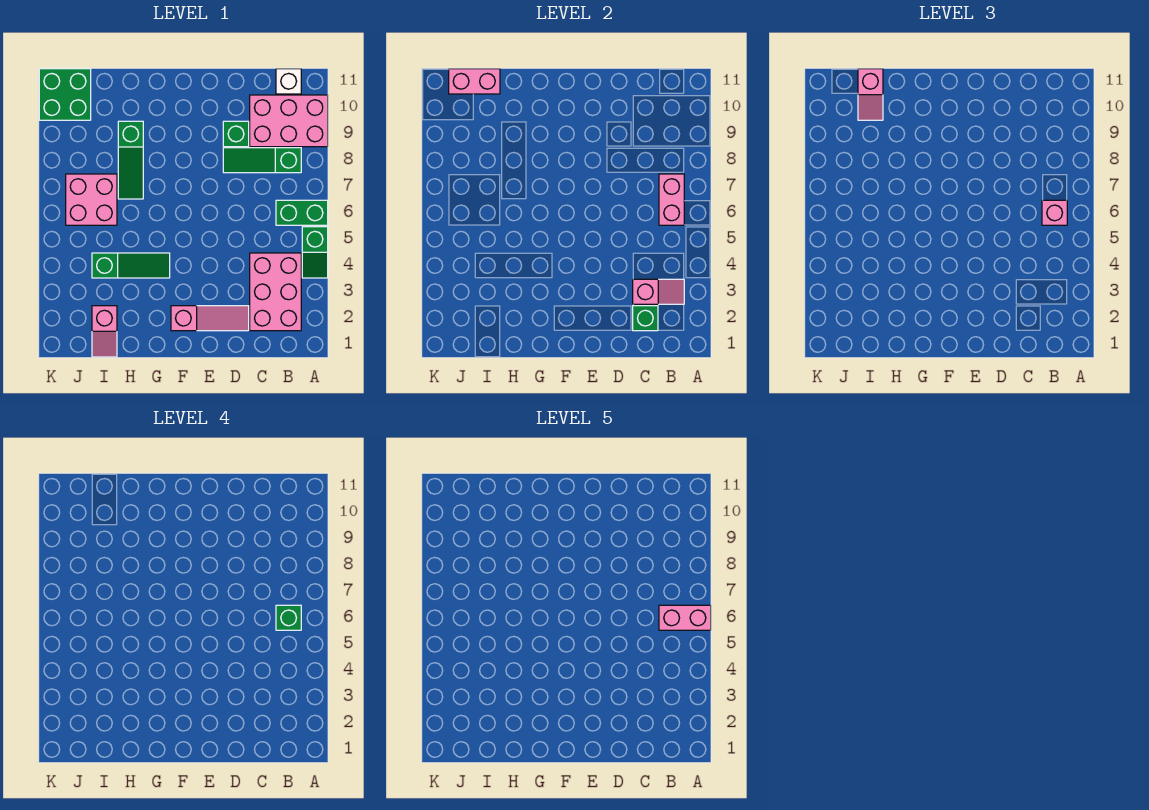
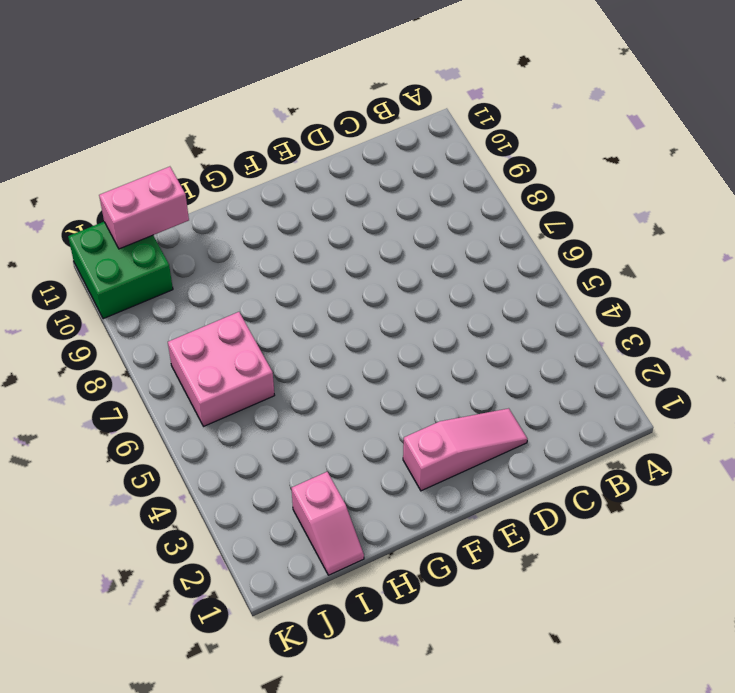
none -> green 1x2 slope [302,227,328,278]
none -> green 1x2 brick [276,200,328,225]
none -> pink 2x3 brick [250,95,328,147]

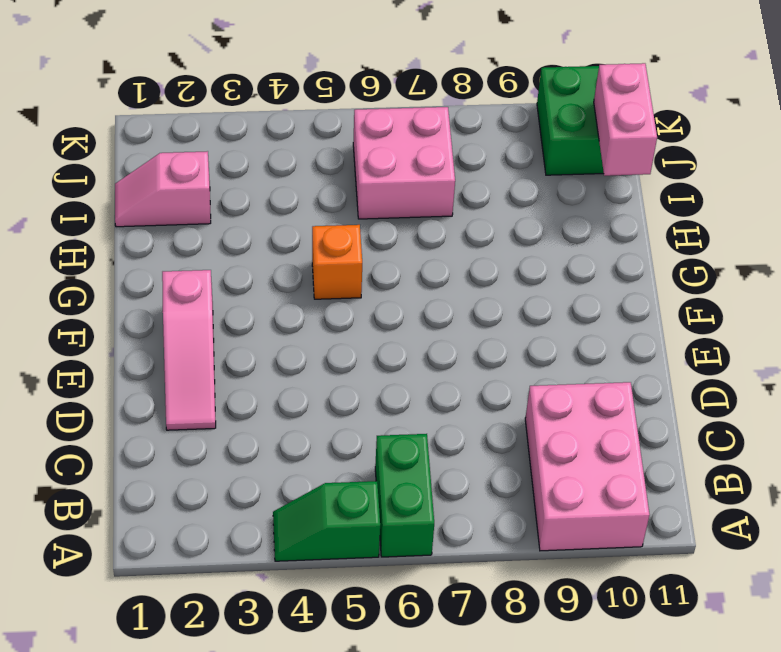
orange 1x1 brick [312,225,362,299] -> none
none -> pink 2x3 brick [250,253,301,331]
none -> green 1x3 slope [223,148,301,173]
none -> white 1x1 brick [276,69,301,94]

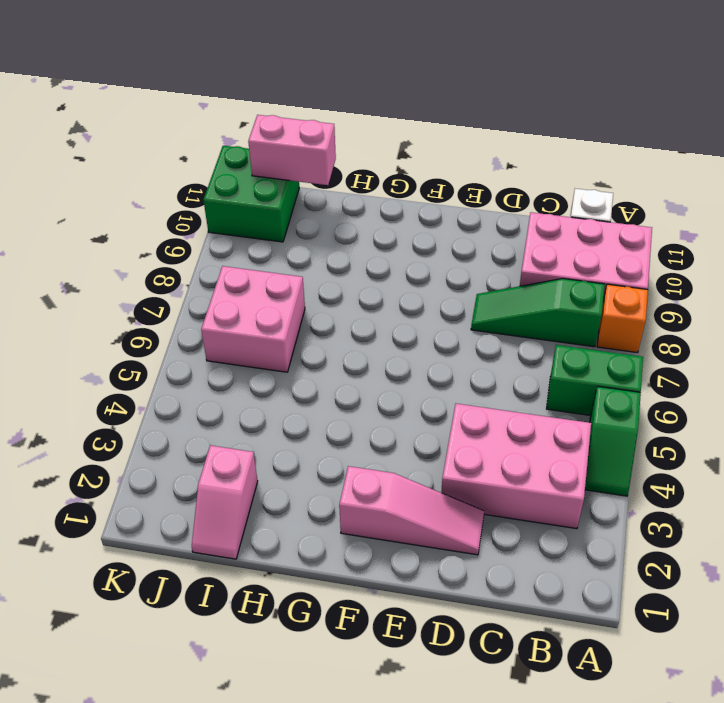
orange 1x1 brick [597,284,648,353] -> none
pink 2x3 brick [441,404,591,529] -> pink 2x3 brick turned to [250,253,301,331]
none -> green 1x1 brick [223,121,249,147]
none -> green 1x3 slope [92,253,170,278]
none -> green 1x3 slope [118,121,143,199]

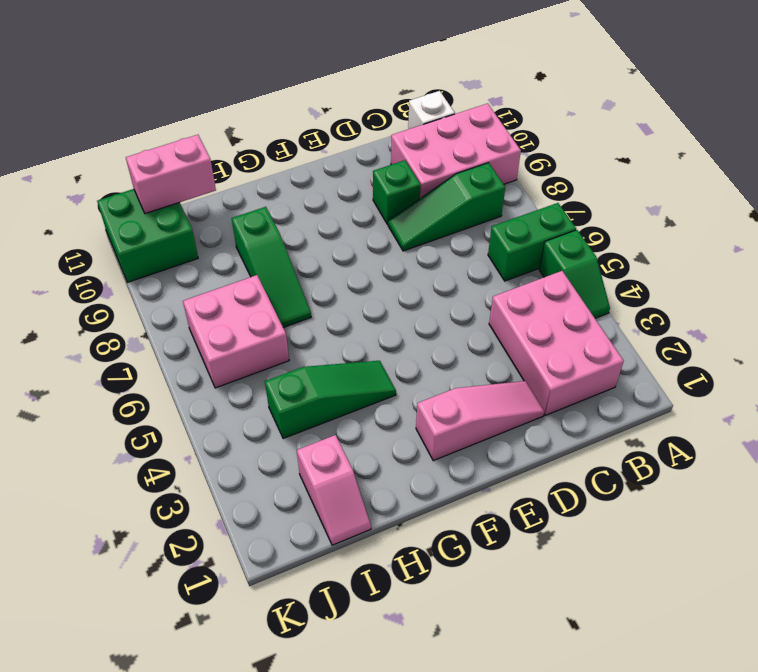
none -> pink 1x2 slope [633,279,684,304]
none -> pink 1x2 brick [659,174,684,225]
none -> green 1x1 brick [633,306,658,331]

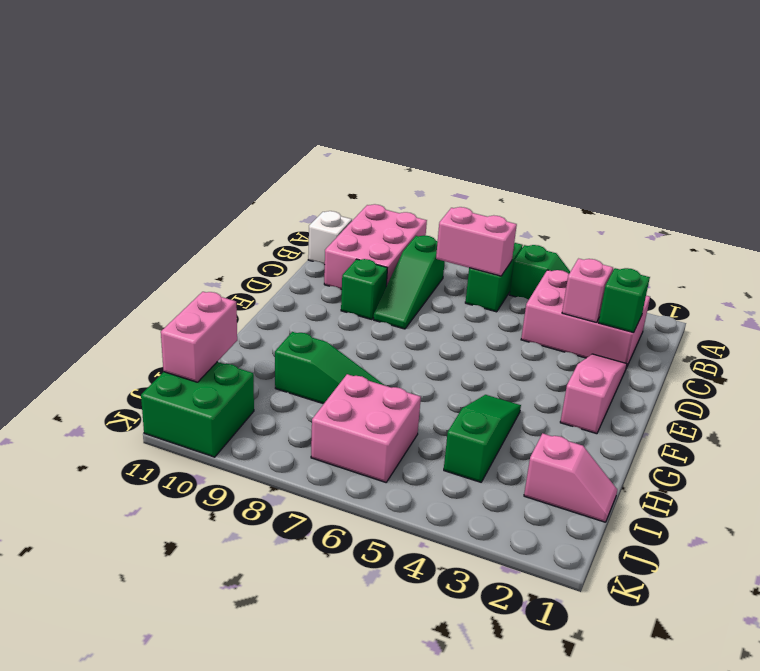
none -> pink 1x1 brick [1042,200,1067,225]
none -> pink 1x2 slope [858,69,883,120]
none -> green 1x1 brick [276,605,301,630]

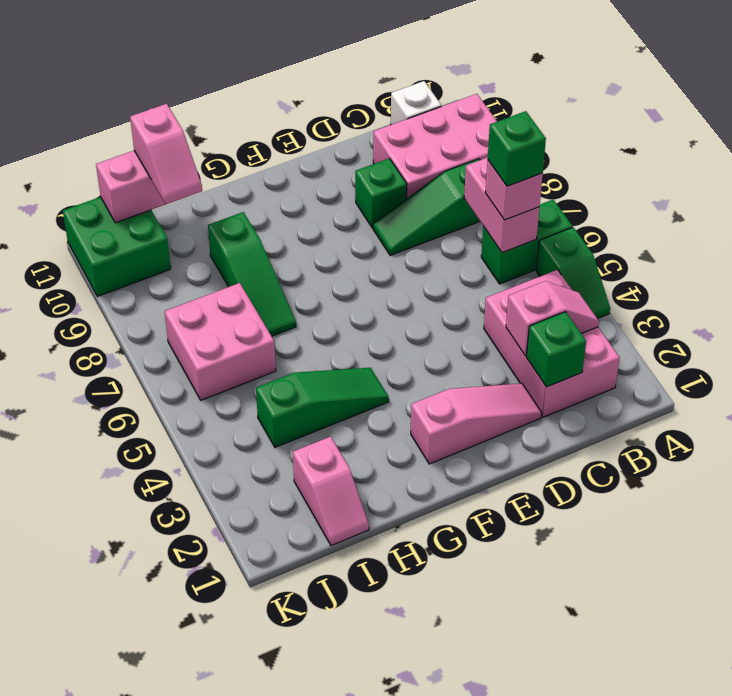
none -> pink 1x2 brick [659,605,711,630]

